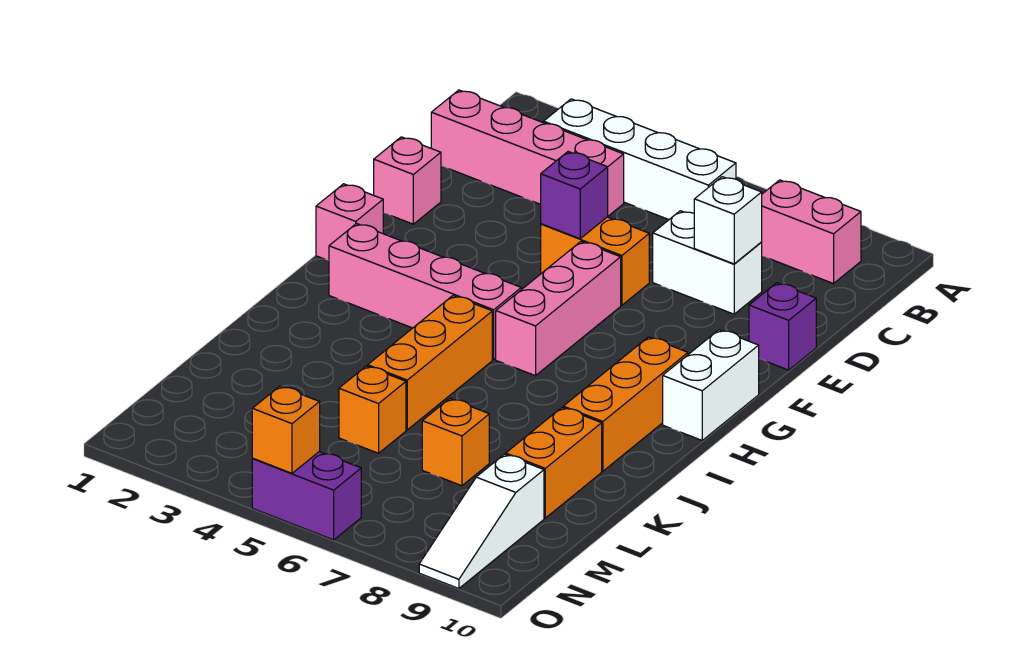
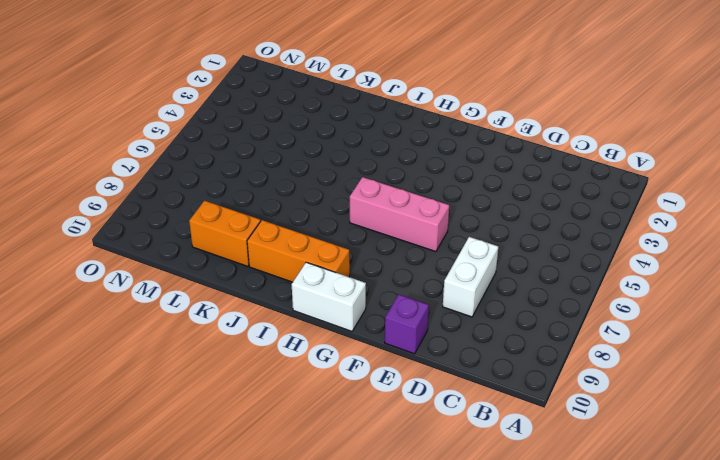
none -> white 1x4 brick [544,99,736,220]
none -> pink 1x2 brick [761,180,861,284]
none -> pink 1x4 brick [431,90,624,216]

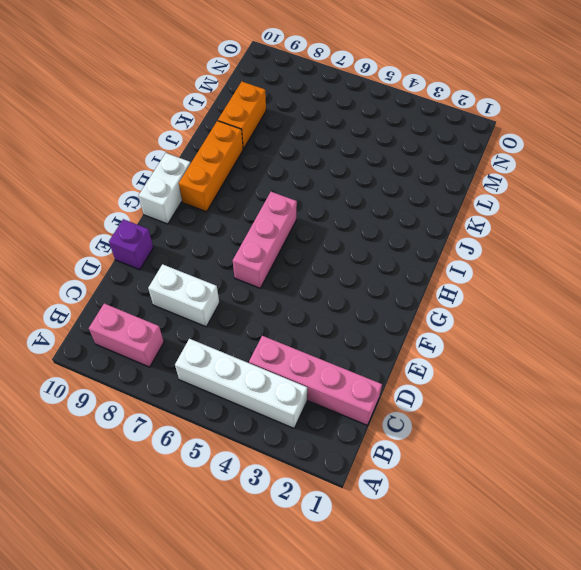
none -> pink 1x1 brick [374,137,441,224]
none -> orange 1x2 brick [541,217,649,305]
none -> pink 1x1 brick [316,184,383,260]

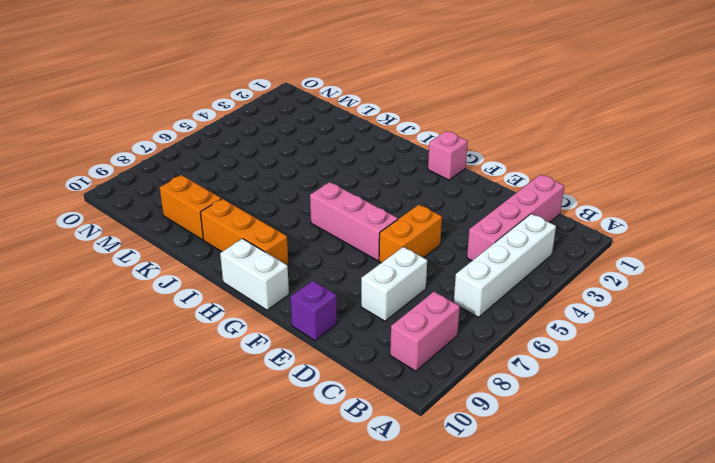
none -> pink 1x1 brick [374,137,441,224]
none -> pink 1x4 brick [329,224,521,359]
none -> orange 1x3 brick [368,296,492,430]

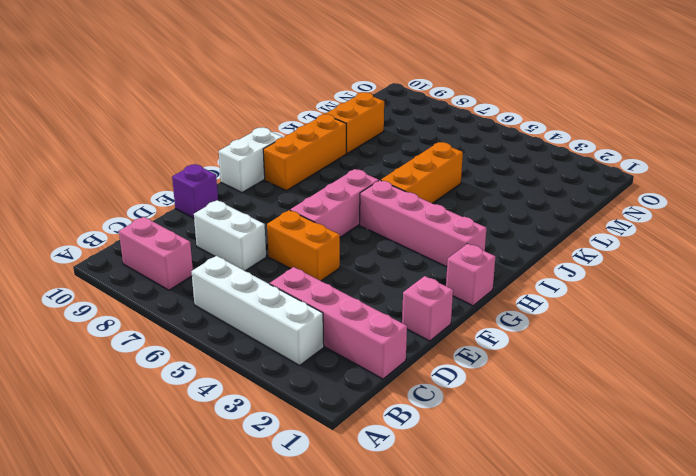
none -> orange 1x1 brick [339,366,406,453]
none -> orange 1x1 brick [422,399,489,486]
none -> white 1x3 slope [419,454,544,589]

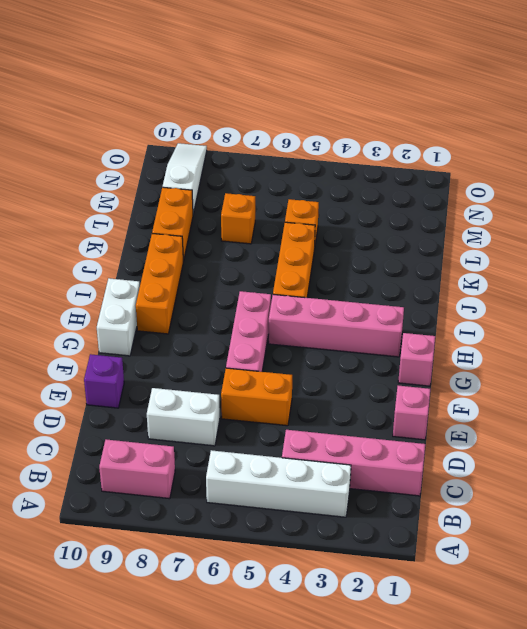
none -> purple 1x2 brick [252,452,361,540]
none -> white 1x1 brick [694,177,762,264]
none -> purple 1x1 brick [541,152,608,239]

